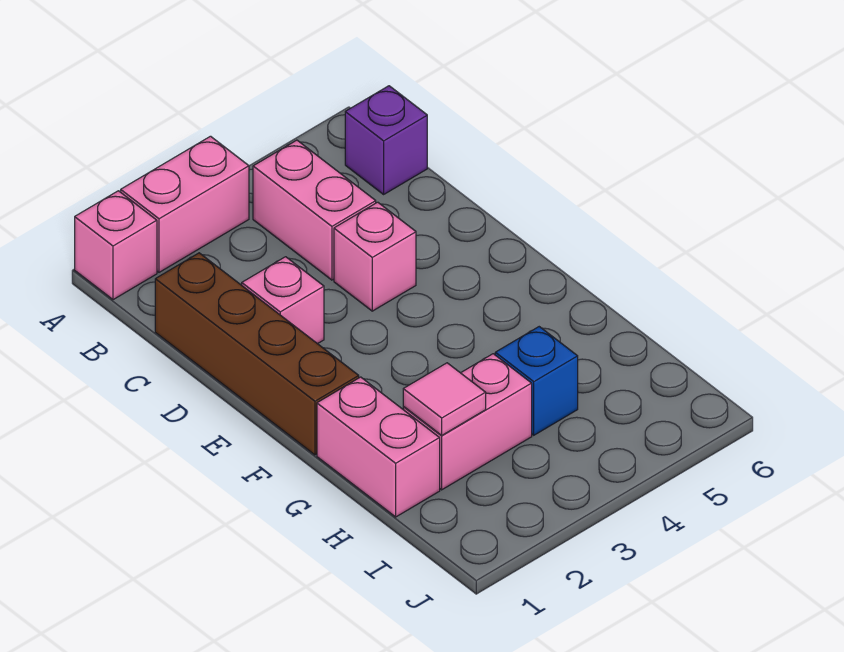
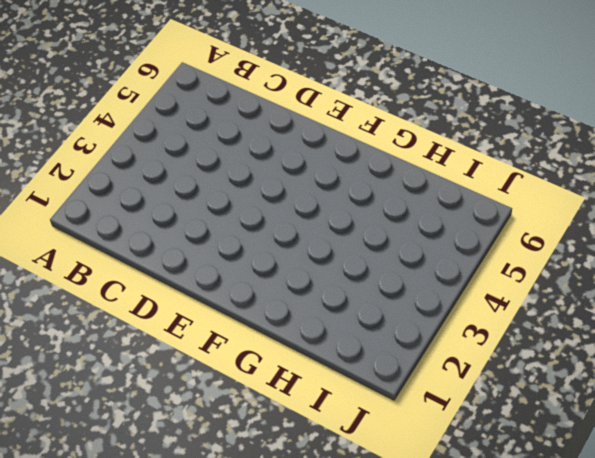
none -> pink 1x1 brick [75,191,157,300]
none -> pink 1x2 brick [121,136,249,272]

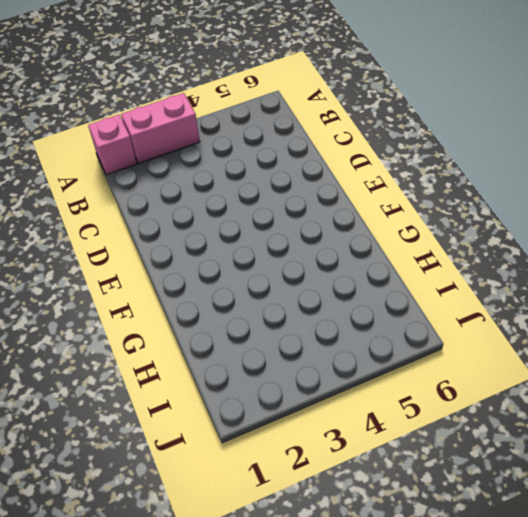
none -> pink 1x2 brick [253,140,376,280]
none -> purple 1x1 brick [345,86,427,194]

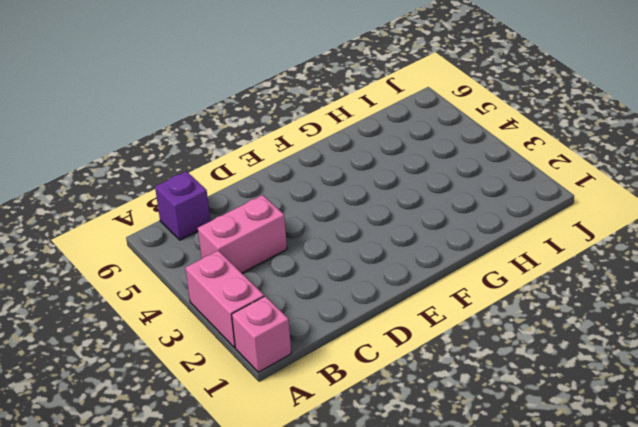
none -> brown 1x4 brick [155,253,359,455]
none -> pink 1x1 brick [242,257,324,344]

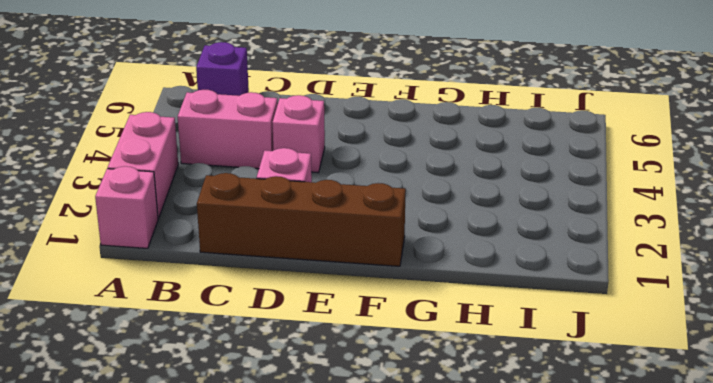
none -> pink 1x2 brick [317,377,440,517]
none -> pink 1x2 brick [403,354,532,490]

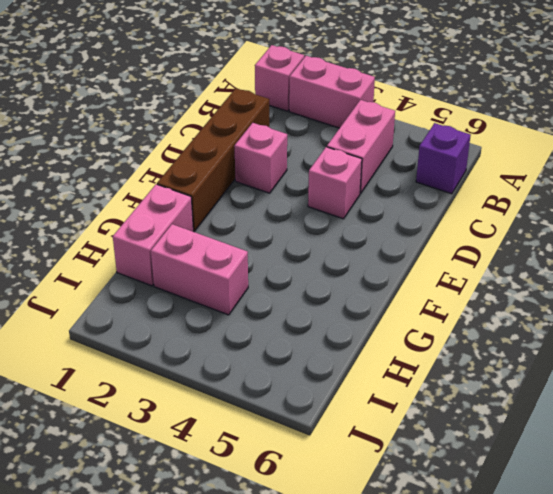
none -> blue 1x1 brick [495,327,578,435]
none -> pink 1x1 tile [403,363,486,435]

